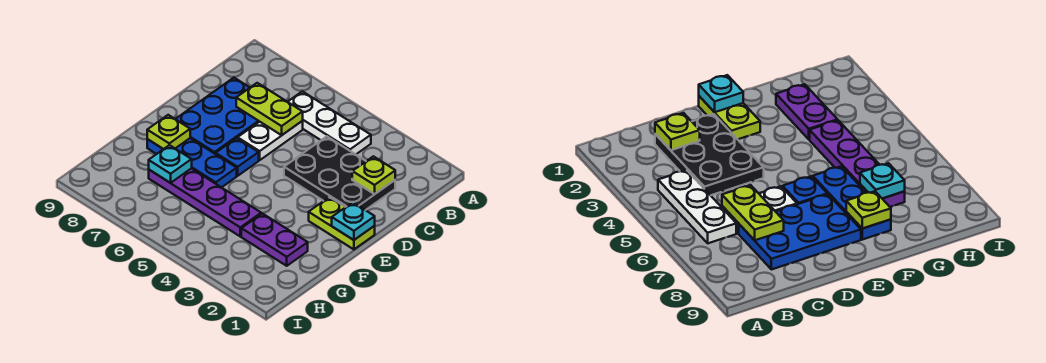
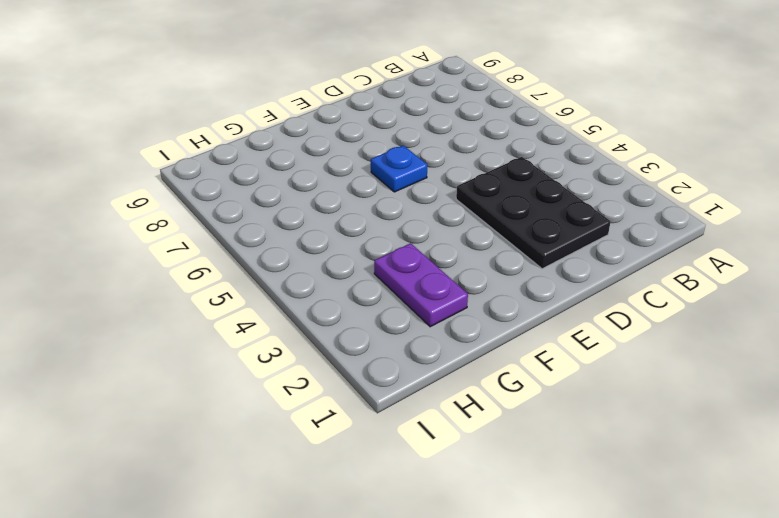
none -> white 1x3 plate [288,91,371,154]
none -> white 1x2 plate [238,121,303,160]
none -> blue 2x3 plate [175,78,259,154]

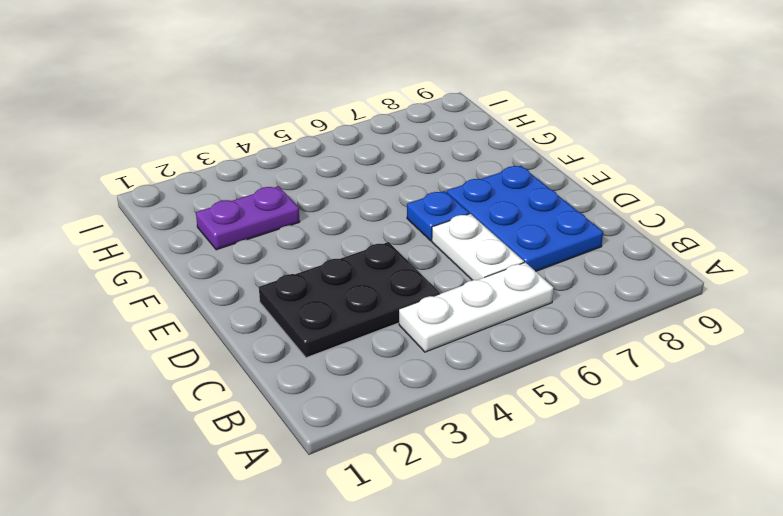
none -> lime 1x2 plate [309,197,375,249]
none -> blue 1x3 plate [147,138,237,188]
none -> purple 1x4 plate [149,168,261,236]

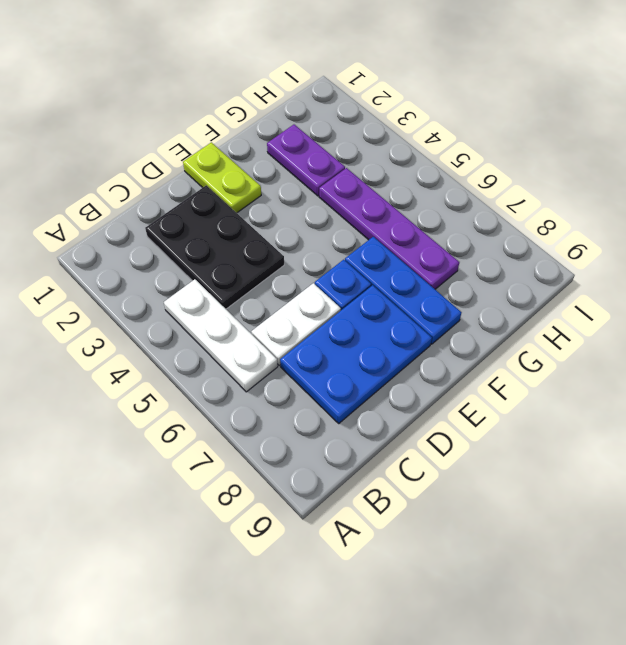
none -> lime 1x1 plate [352,156,395,194]
none -> lime 1x2 plate [236,83,303,135]
none -> cyan 1x1 plate [332,202,375,240]

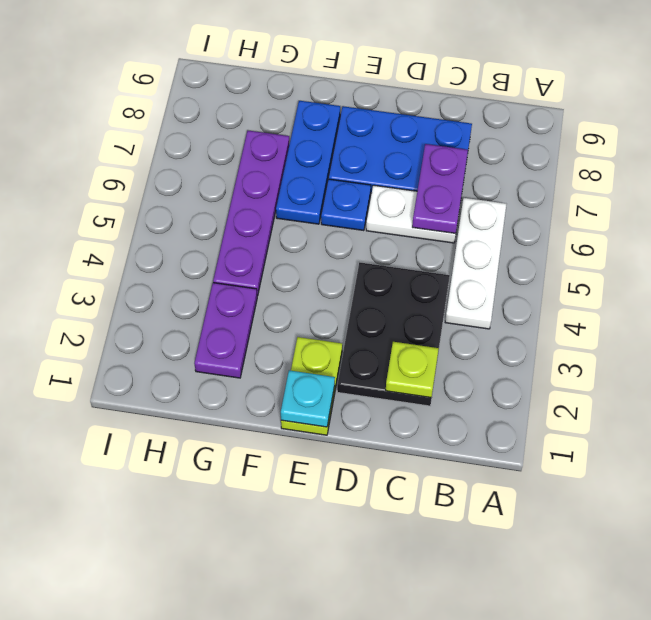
purple 1x2 plate [412,144,468,233] -> lime 1x2 plate [236,83,303,135]
none -> lime 1x1 plate [147,115,190,149]
none -> cyan 1x1 plate [149,145,192,183]

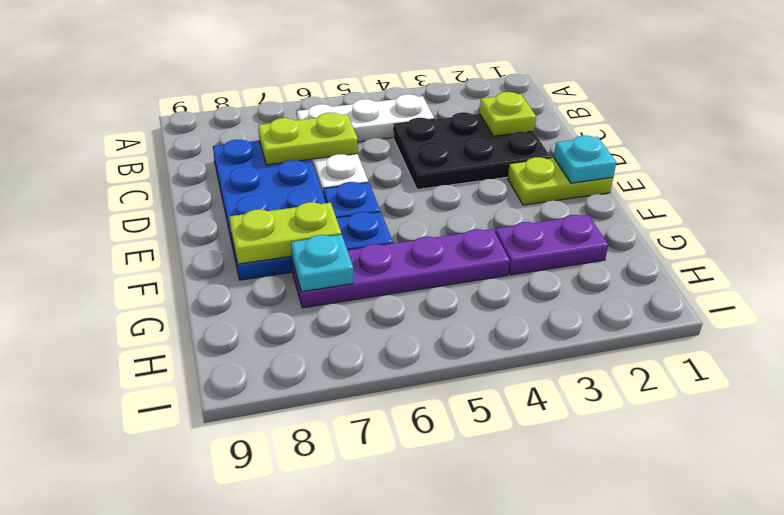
lime 1x2 plate [230,202,341,264] -> lime 1x1 plate [147,115,190,149]

